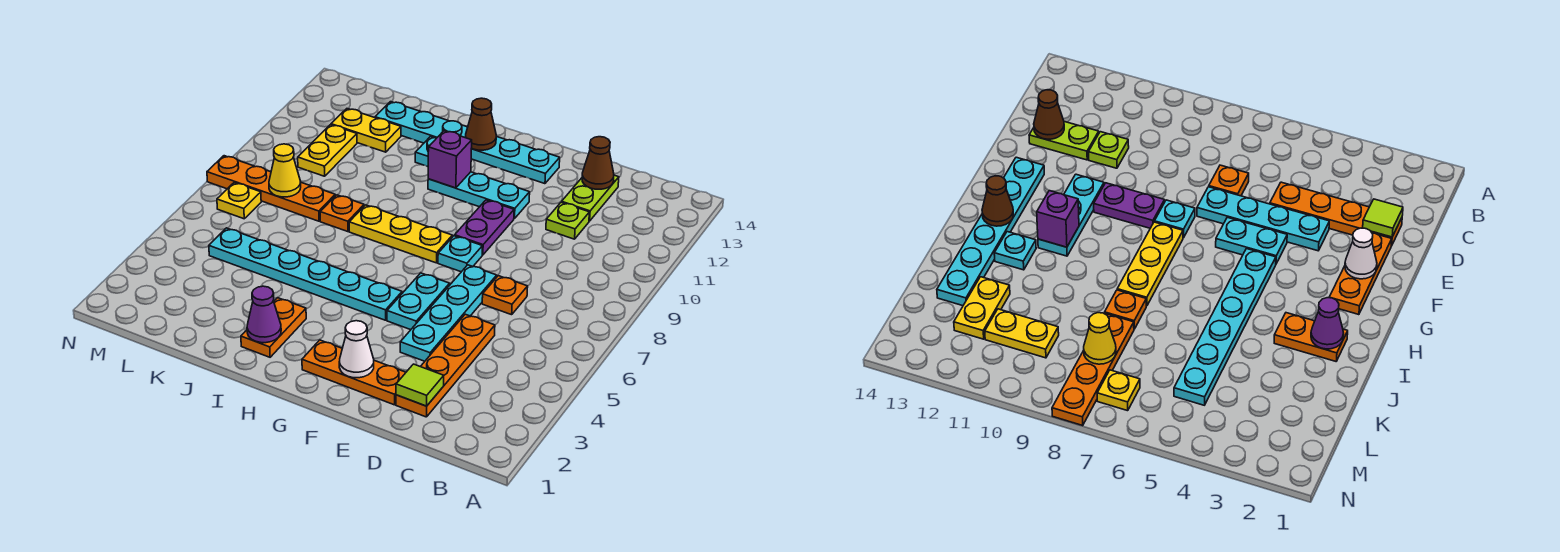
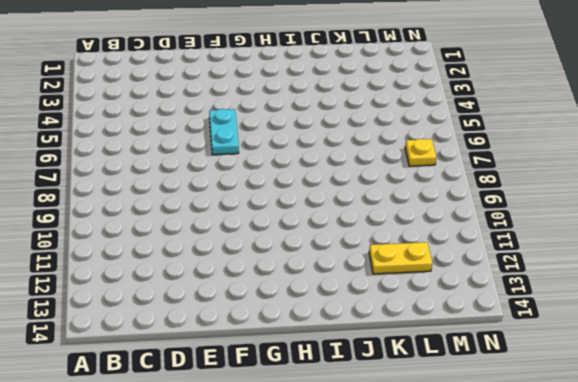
none -> orange 1x4 plate [396,314,495,417]
none -> orange 1x1 plate [482,276,528,315]
none -> lime 1x1 plate [546,202,589,239]

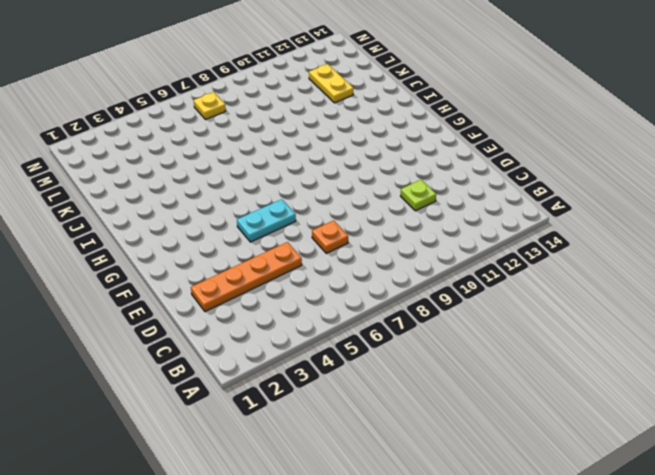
none -> lime 1x2 plate [562,175,619,221]
none -> orange 1x3 plate [302,340,406,405]
none -> cyan 1x4 plate [400,265,497,361]

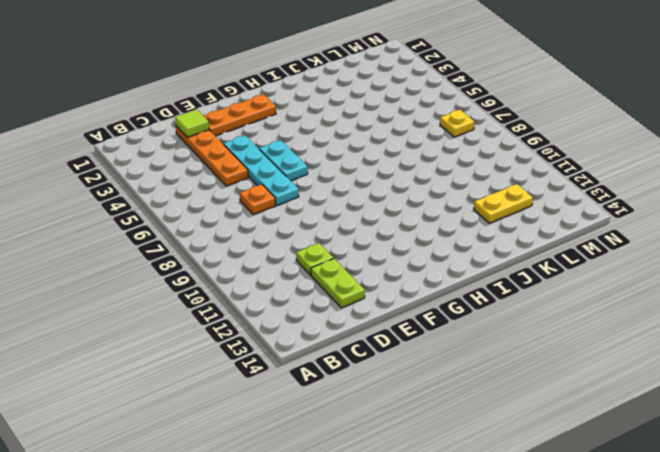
none -> cyan 1x1 plate [438,236,482,272]
none -> purple 1x2 plate [455,200,514,255]
none -> cyan 1x3 plate [428,172,530,219]

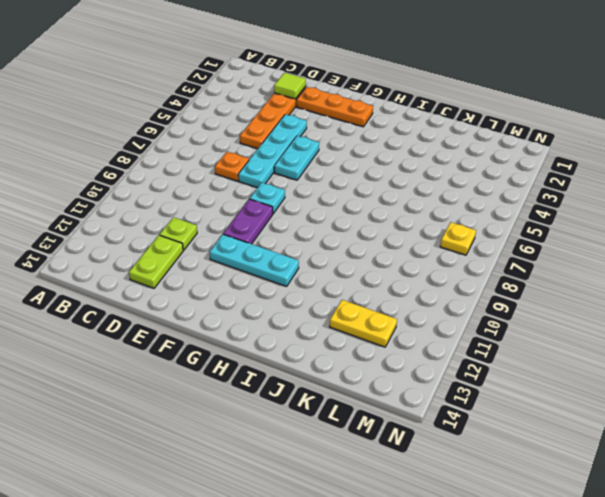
none -> cyan 1x6 plate [375,102,560,184]
none -> cyan 1x6 plate [209,228,402,320]
none -> yellow 1x3 plate [349,205,452,263]

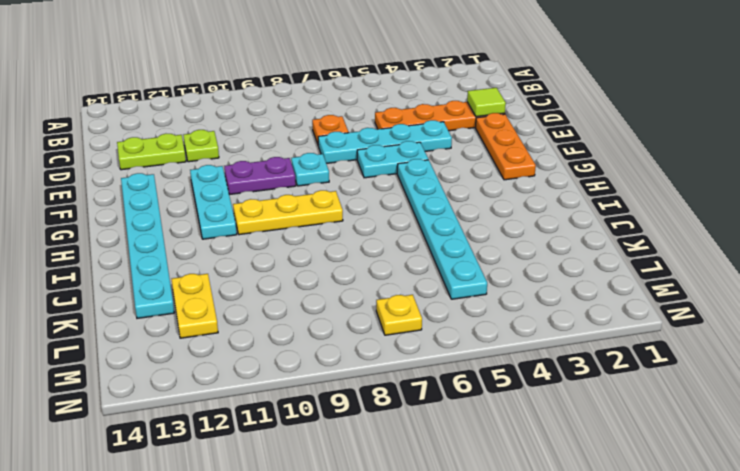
yellow 1x3 plate [233,190,343,235] -> yellow 1x3 plate turned to [349,205,452,263]
none -> orange 1x2 plate [241,298,306,357]
none -> cyan 1x1 plate [415,136,437,167]
none -> orange 1x1 plate [320,195,364,232]

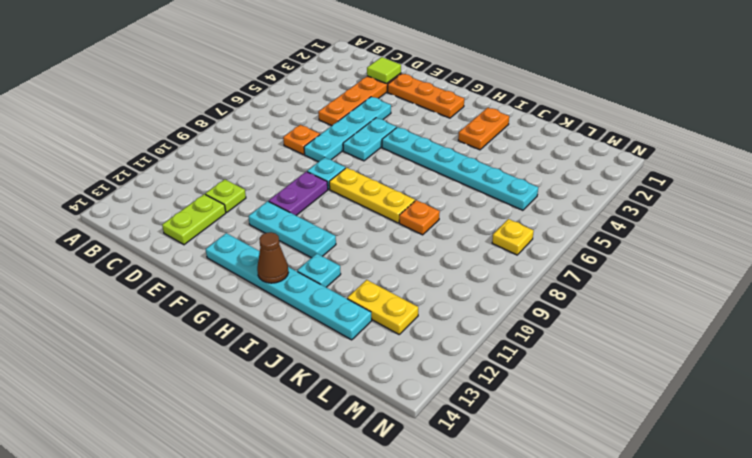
none -> orange 1x4 plate [207,156,335,221]
none -> yellow 1x2 plate [298,125,357,176]
none -> brown 1x1 cone [582,137,614,189]

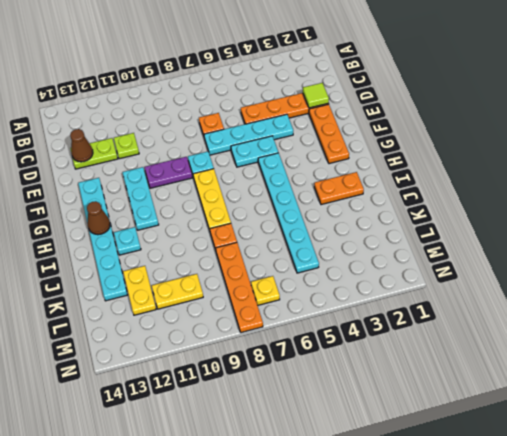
none -> white 1x1 cone [339,321,374,378]
none -> purple 1x1 brick [428,131,472,188]
none -> purple 1x1 cone [247,286,281,343]

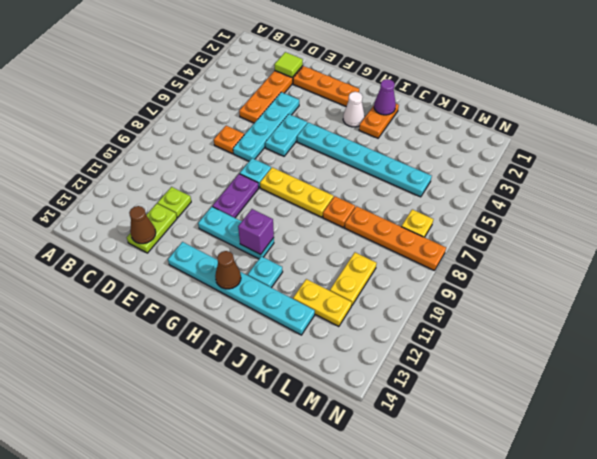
white 1x1 cone [343,92,365,127] -> white 1x1 cone moved to [339,321,374,378]
none -> yellow 1x1 cone [269,144,301,197]

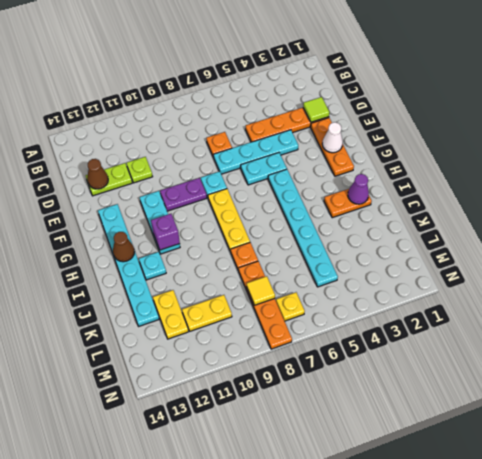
yellow 1x1 tile [247,276,275,305] -> yellow 1x1 cone [269,144,301,197]

